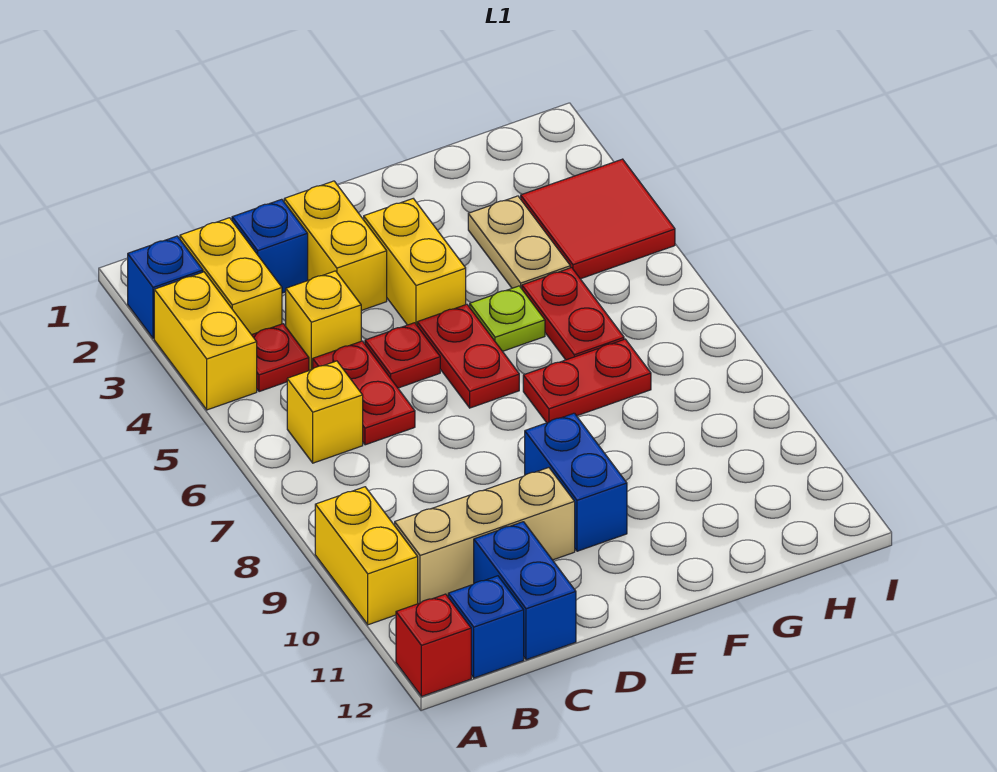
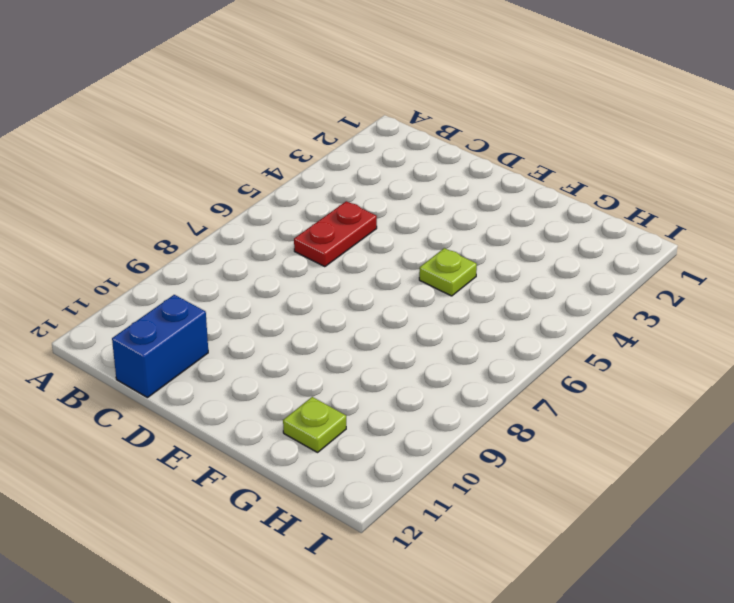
lime 1x1 plate [283,397,346,452] -> none
none -> blue 1x1 brick [128,236,203,338]
none -> yellow 1x2 brick [154,272,257,410]
none -> yellow 1x2 brick [315,487,418,625]

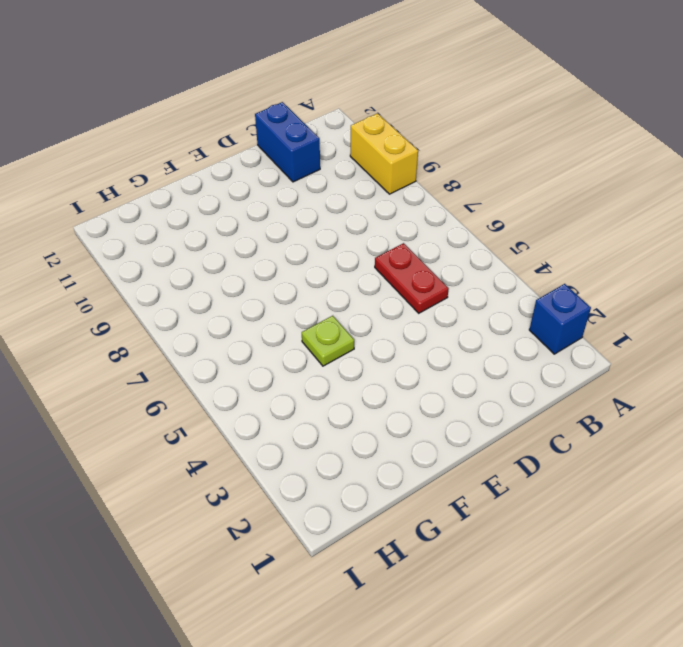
none -> yellow 1x2 brick [154,272,257,410]
none -> red 1x1 brick [396,594,471,696]
none -> yellow 1x2 brick [180,218,282,335]

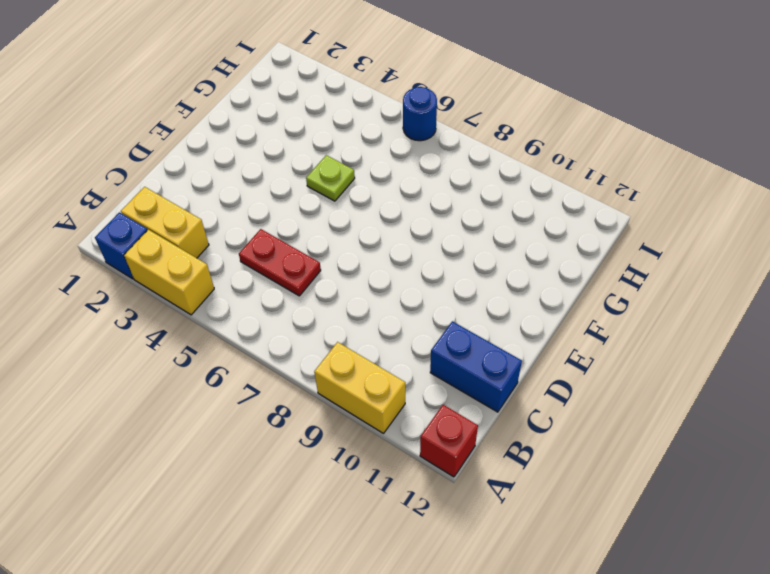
blue 1x1 round brick [403,87,437,141] -> none
none -> red 1x1 plate [252,324,309,392]
none -> yellow 1x1 brick [287,361,363,463]
none -> tan 1x3 brick [395,468,575,604]

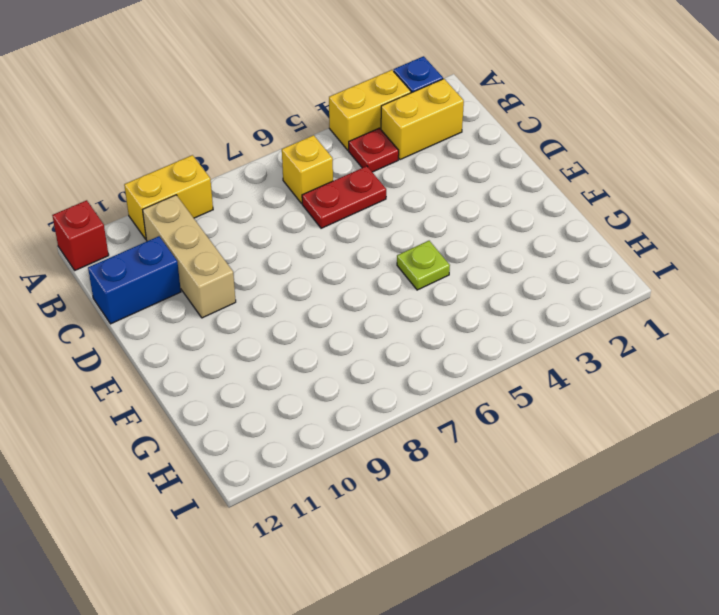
none -> blue 1x1 brick [448,576,524,678]
none -> blue 1x1 brick [232,199,308,293]
none -> yellow 1x1 brick [286,271,361,371]

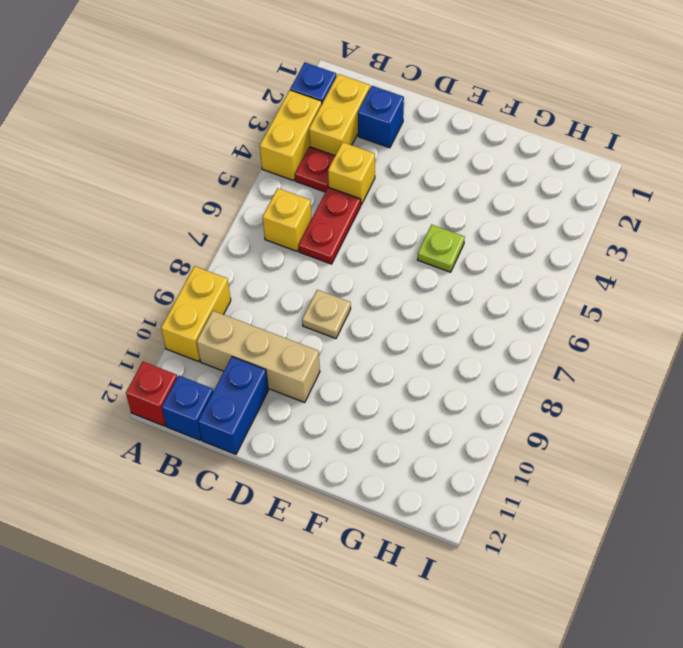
tan 1x1 plate [302,290,351,339] -> none
none -> yellow 1x2 brick [284,181,387,311]
none -> red 1x1 plate [365,323,440,388]
none -> yellow 1x2 brick [364,199,466,325]

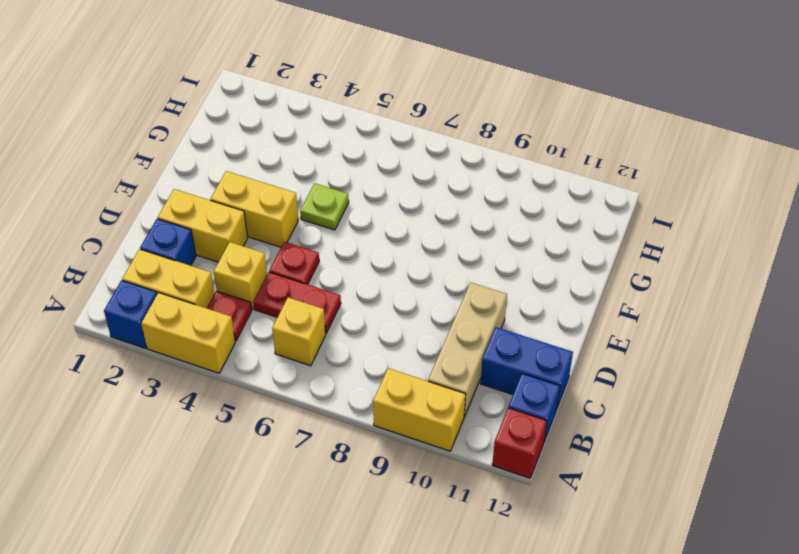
none -> red 1x2 plate [417,304,519,408]
none -> blue 1x2 brick [525,413,627,551]
none -> red 1x2 plate [523,339,651,423]

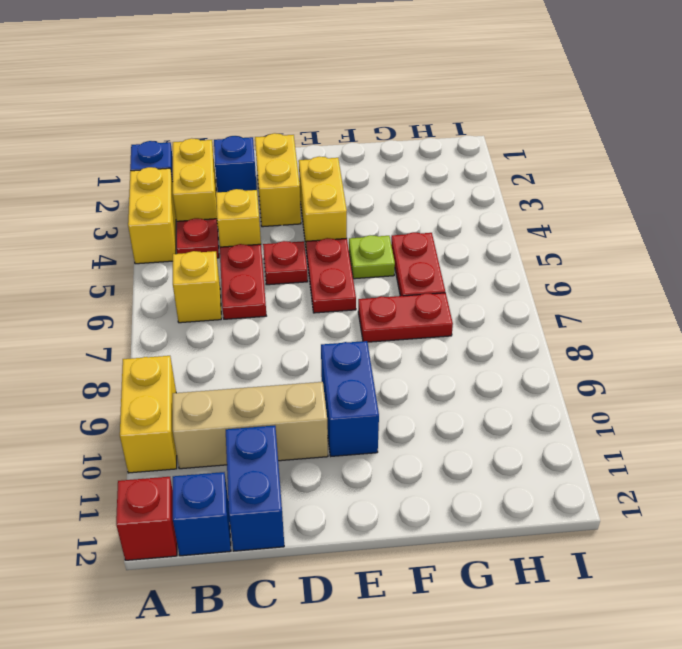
none -> tan 1x2 plate [468,196,570,289]
none -> red 2x2 tile [521,159,675,279]

